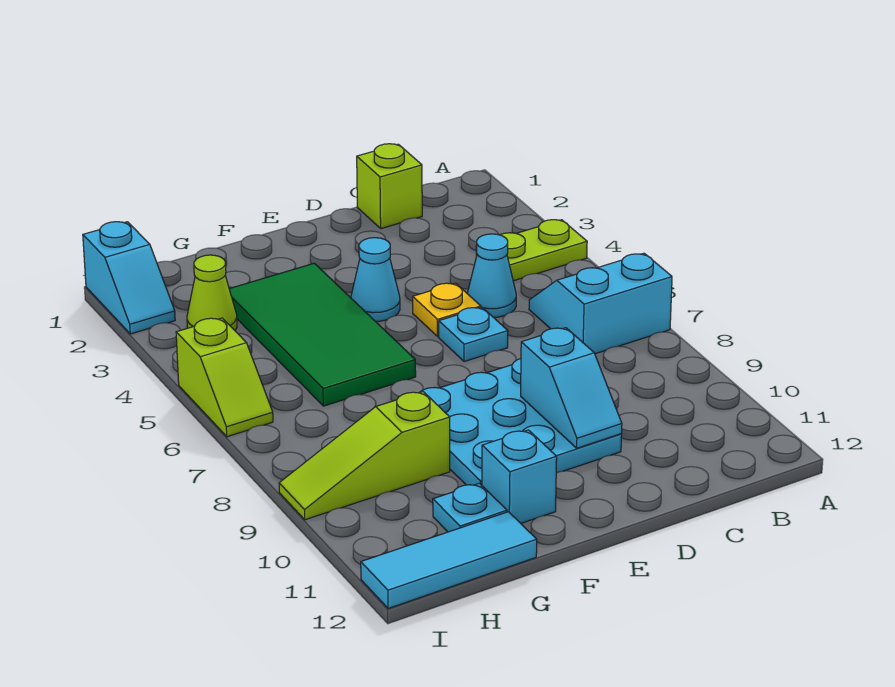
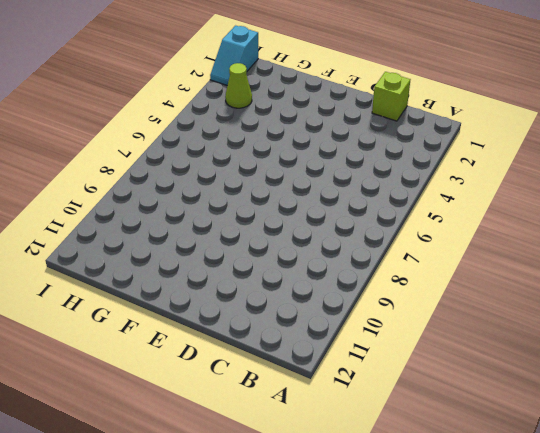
none -> lime 1x2 plate [476,220,587,281]
none -> cyan 2x2 slope [529,253,672,354]
none -> cyan 1x1 cone [467,234,516,317]

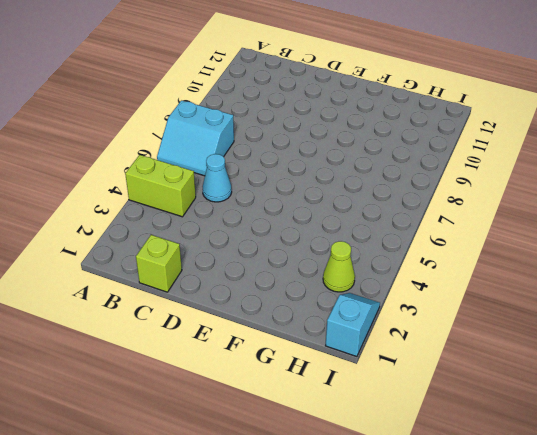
lime 1x2 brick [125,155,196,217] -> lime 1x2 plate [476,220,587,281]
none -> yellow 1x1 plate [413,283,481,337]
none -> cyan 1x1 plate [439,307,508,362]
none -> cyan 3x3 plate [421,359,622,485]

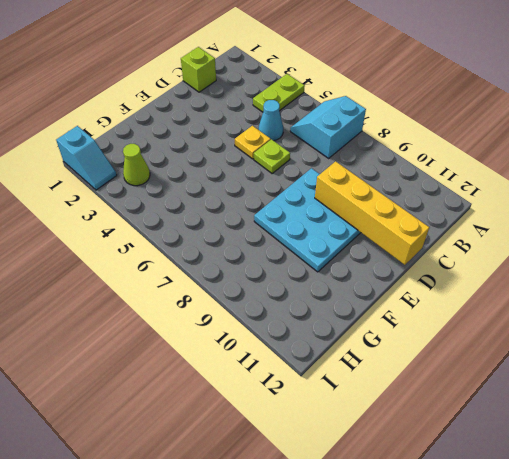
lime 1x1 plate [254,139,290,173] -> cyan 1x1 plate [439,307,508,362]
yellow 1x4 brick [315,161,429,265] -> cyan 1x2 slope [521,328,622,448]
none -> cyan 1x1 cone [351,238,400,321]
none -> green 2x4 tile [229,263,416,406]
none -> cyan 1x1 brick [482,430,557,523]

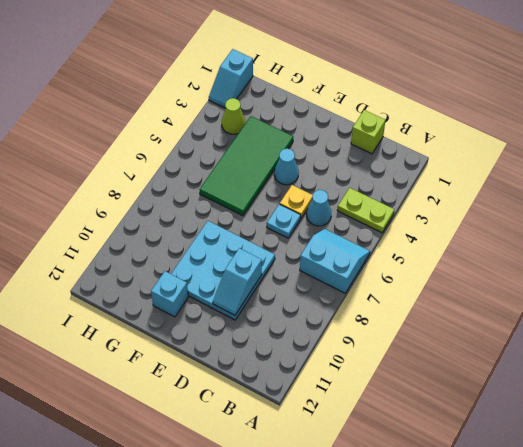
none -> lime 1x3 slope [279,392,450,520]
none -> cyan 1x1 plate [433,483,507,532]
none -> cyan 1x3 tile [361,512,537,609]

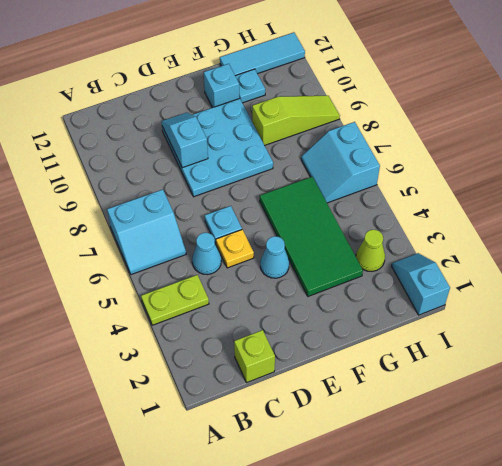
cyan 2x2 slope [301,122,380,203] -> lime 1x2 slope [176,318,273,437]

